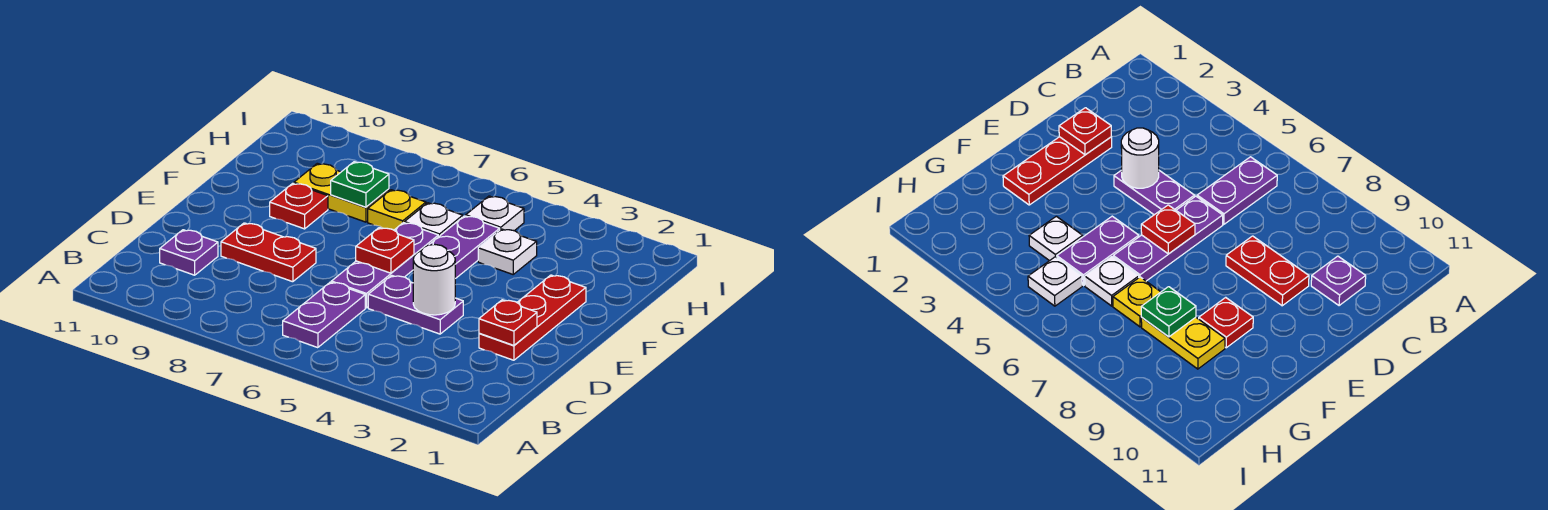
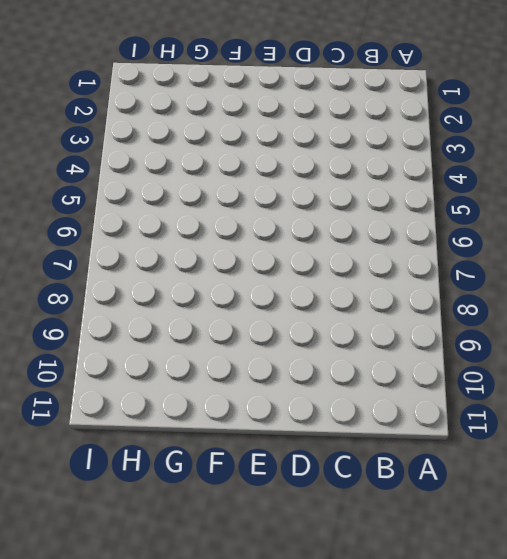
none -> purple 1x2 plate [283,282,365,348]
none -> purple 1x1 plate [160,230,218,275]
none -> red 1x3 plate [479,275,586,360]

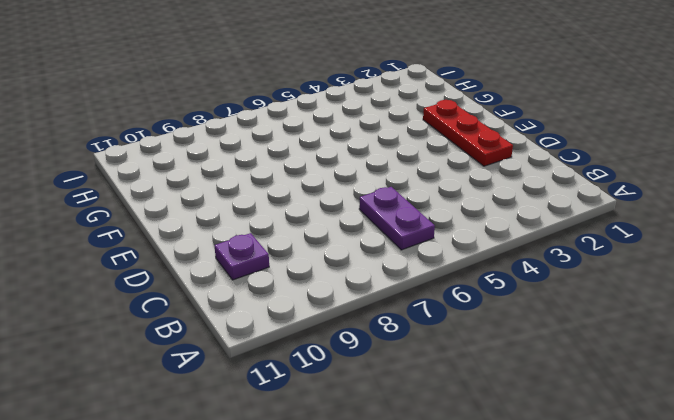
none -> purple 1x2 plate [368,275,463,334]
none -> purple 1x3 plate [331,223,438,308]
none -> red 1x2 plate [221,223,316,282]

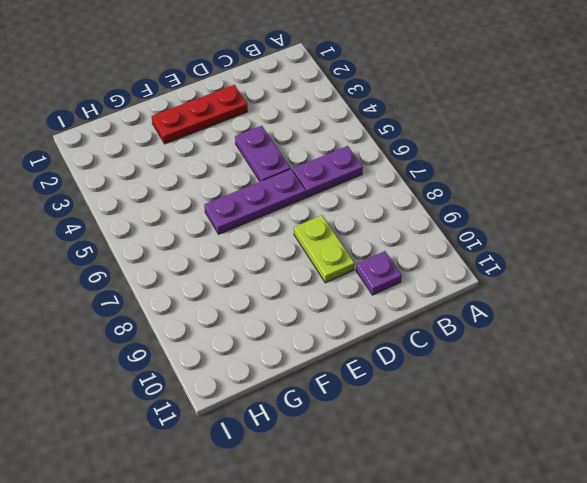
lime 1x2 plate [294,215,354,283] -> red 1x2 plate [221,223,316,282]
none -> purple 1x2 plate [429,216,500,279]
none -> red 1x1 plate [270,183,328,229]
none -> white 1x1 plate [478,229,537,274]

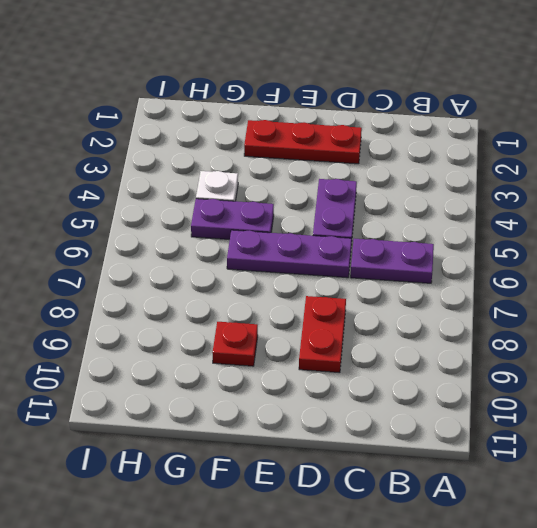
none -> purple 1x1 plate [160,230,218,275]
none -> white 1x1 plate [405,203,463,237]
none -> yellow 1x1 plate [368,190,426,230]

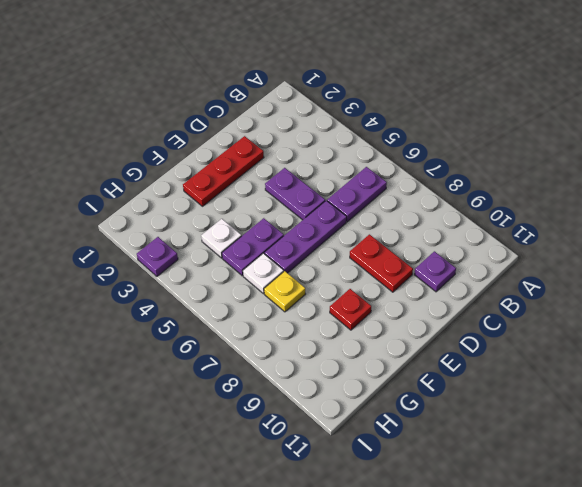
purple 1x1 plate [137,237,178,276] -> none
none -> yellow 1x2 plate [294,163,389,222]
none -> white 1x1 plate [466,196,524,231]
none -> red 1x1 plate [479,300,537,345]

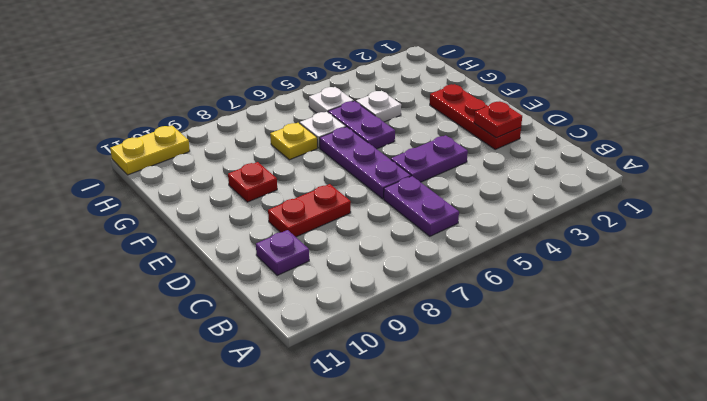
yellow 1x2 plate [110,125,190,175] -> yellow 1x2 plate moved to [294,163,389,222]
none -> white 1x1 round brick [413,245,455,315]
none -> red 1x1 plate [356,228,414,273]
none -> green 1x1 plate [331,162,389,207]

